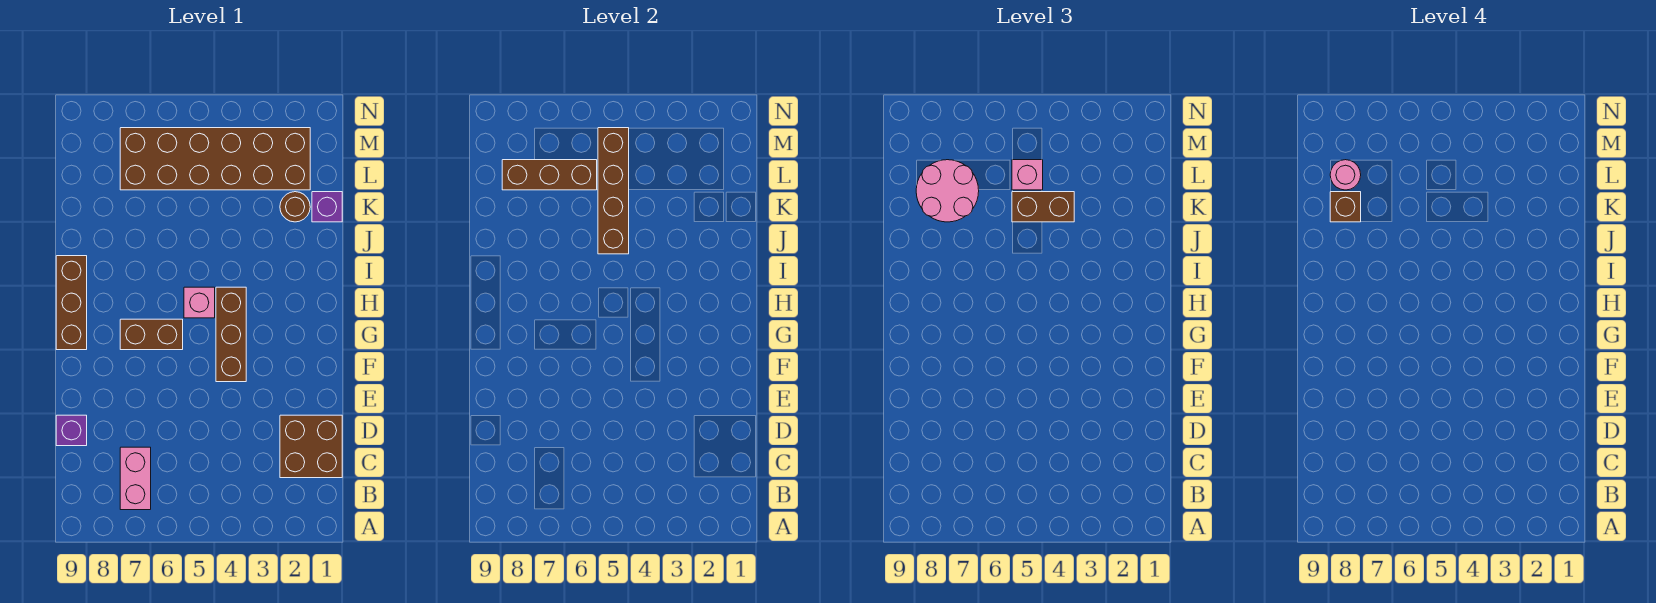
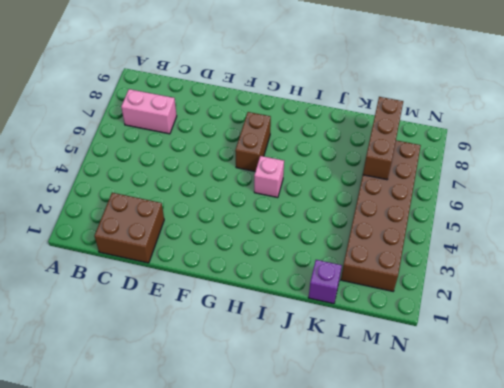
none -> purple 1x1 brick [56,415,87,446]
none -> brown 1x3 brick [216,287,246,382]
none -> brown 1x3 brick [56,256,87,350]

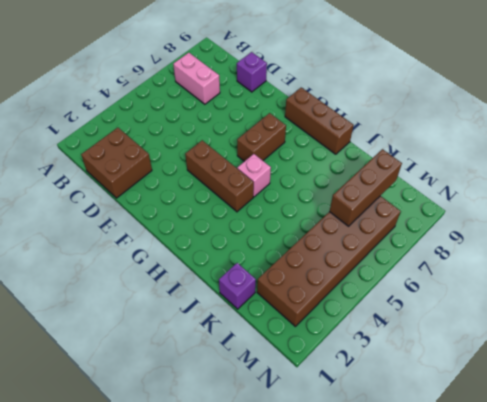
none -> brown 1x1 round brick [280,192,310,222]
none -> brown 1x4 brick [598,128,629,254]
none -> brown 1x2 brick [1012,192,1074,222]

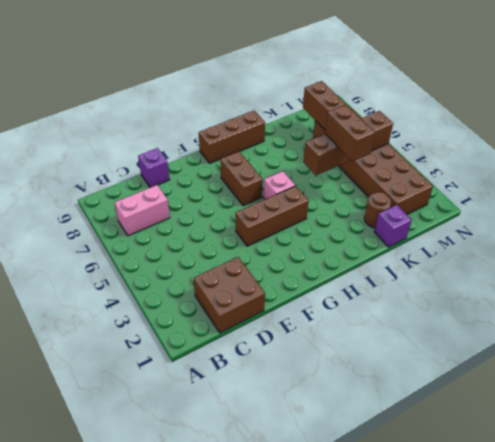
none -> pink 2x2 round brick [916,160,979,222]
none -> pink 1x1 brick [1012,160,1043,190]
none -> brown 1x1 brick [1330,192,1361,222]

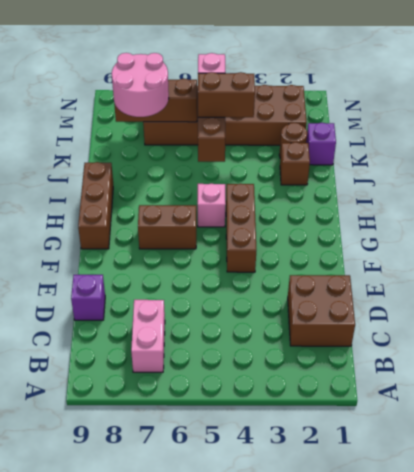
brown 1x1 brick [280,142,310,185] -> brown 1x1 brick moved to [1330,192,1361,222]
none -> pink 1x1 round brick [1330,160,1361,190]

